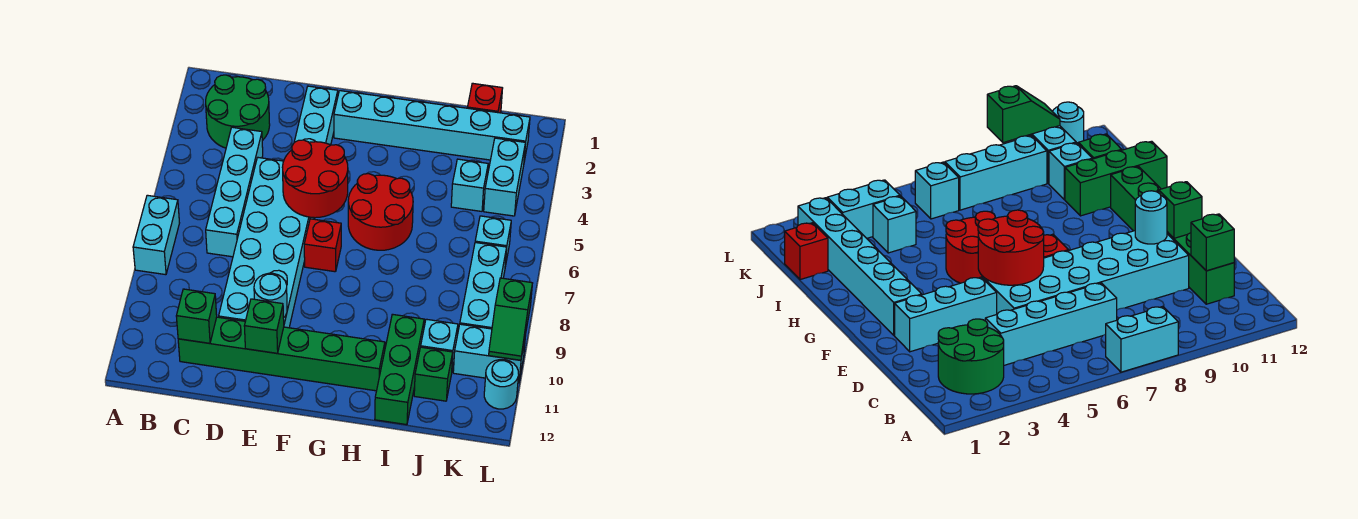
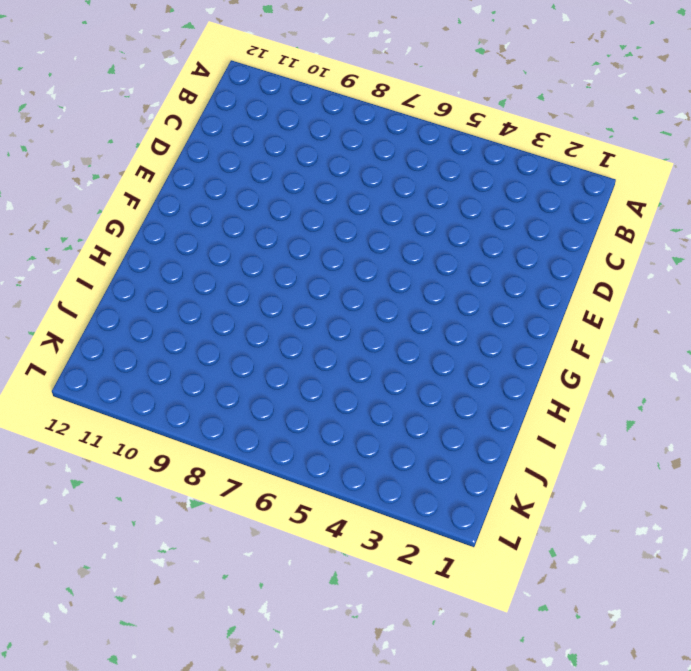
none -> cyan 1x2 brick [133,195,179,275]
none -> green 2x2 round brick [206,75,270,148]
none -> cyan 1x4 brick [206,127,263,257]

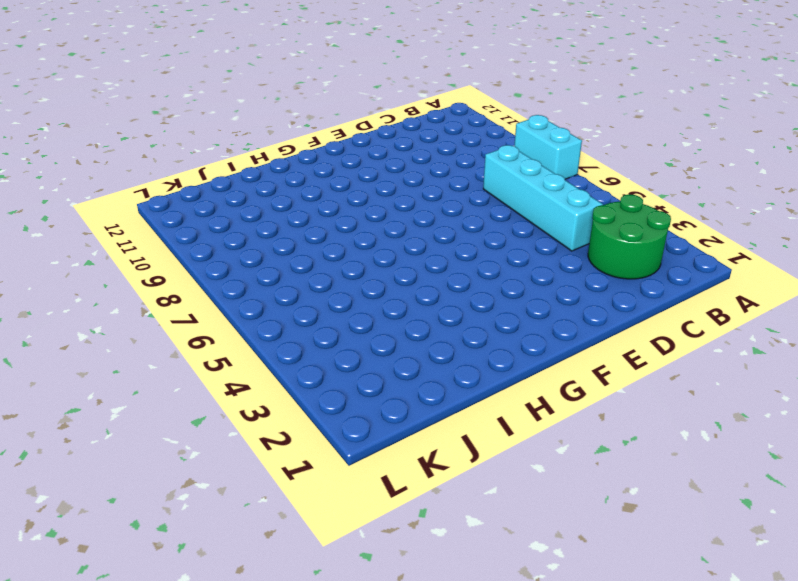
none -> green 1x6 brick [178,317,385,391]
none -> cyan 2x6 brick [219,158,314,328]
none -> cyan 1x3 brick [294,86,338,145]

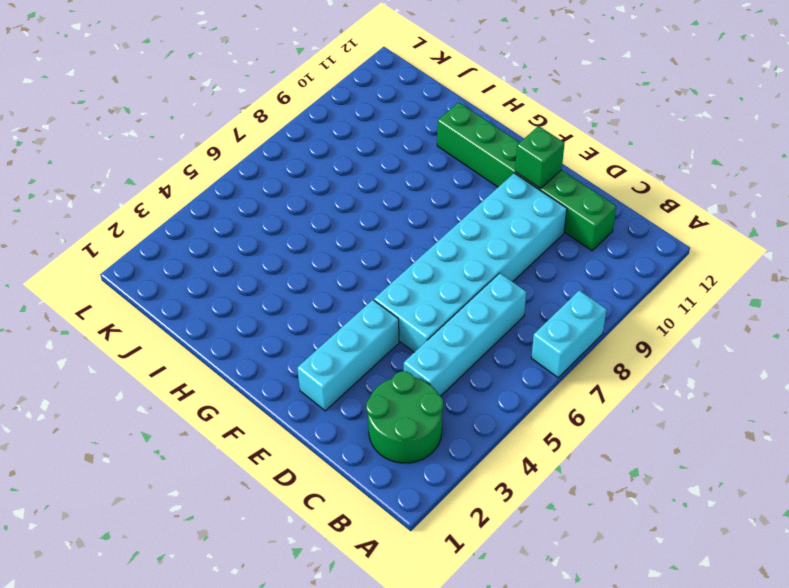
none -> cyan 1x6 brick [334,91,530,161]
none -> red 1x1 brick [304,219,341,272]
none -> red 2x2 round brick [348,174,413,250]

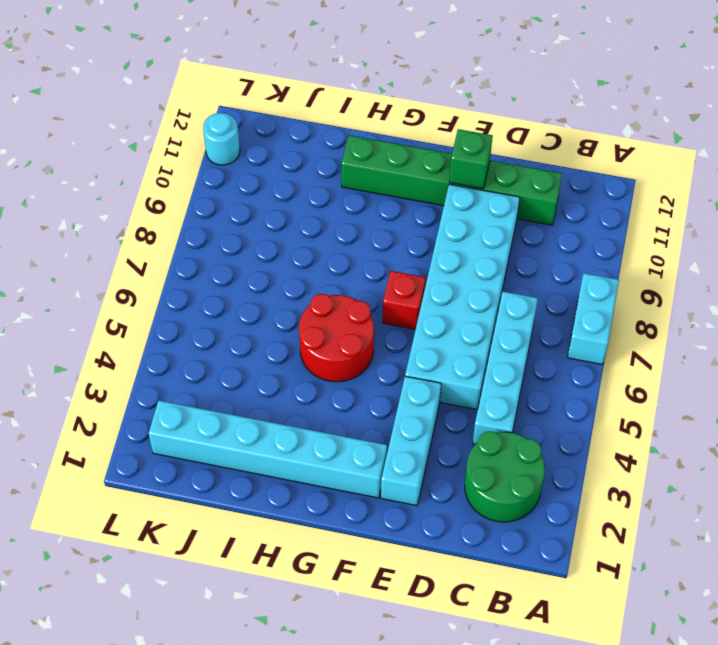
none -> green 1x3 brick [375,314,424,425]
none -> red 1x1 brick [467,83,503,113]
none -> cyan 1x1 brick [451,159,488,211]

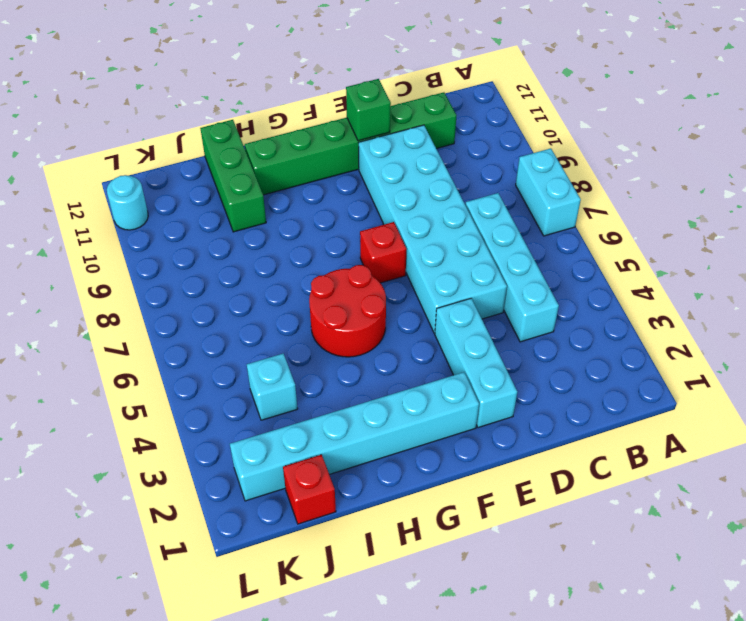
none -> green 2x2 round brick [206,75,270,148]
none -> cyan 1x1 brick [421,319,458,369]
none -> green 1x1 brick [414,347,453,401]

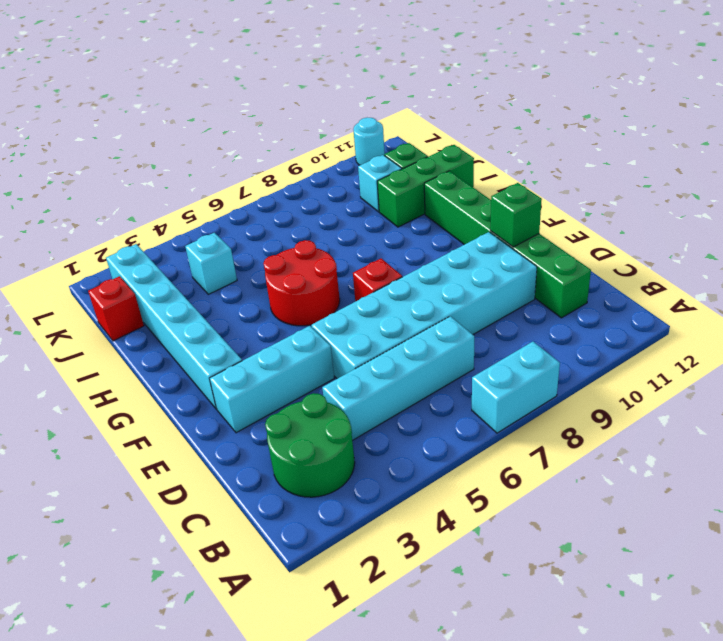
none -> cyan 1x2 brick [484,138,526,216]
none -> cyan 1x1 brick [475,216,511,266]
none -> cyan 1x3 brick [460,243,507,329]

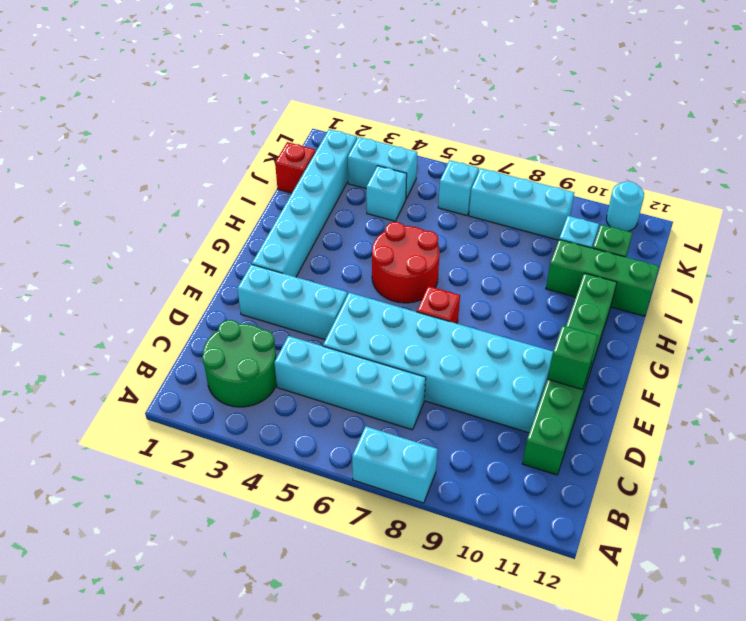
none -> cyan 1x2 brick [453,324,526,383]
none -> green 1x1 brick [176,289,217,343]
none -> red 2x2 round brick [282,140,348,218]

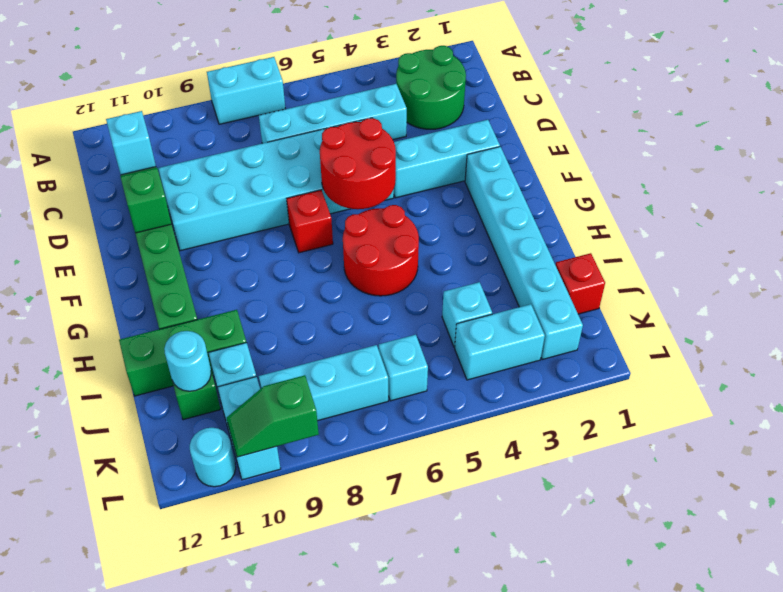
cyan 1x1 brick [106,111,156,175] -> green 1x1 brick [176,289,217,343]
cyan 1x1 round brick [164,331,211,391] -> cyan 1x1 round brick moved to [254,273,287,318]

